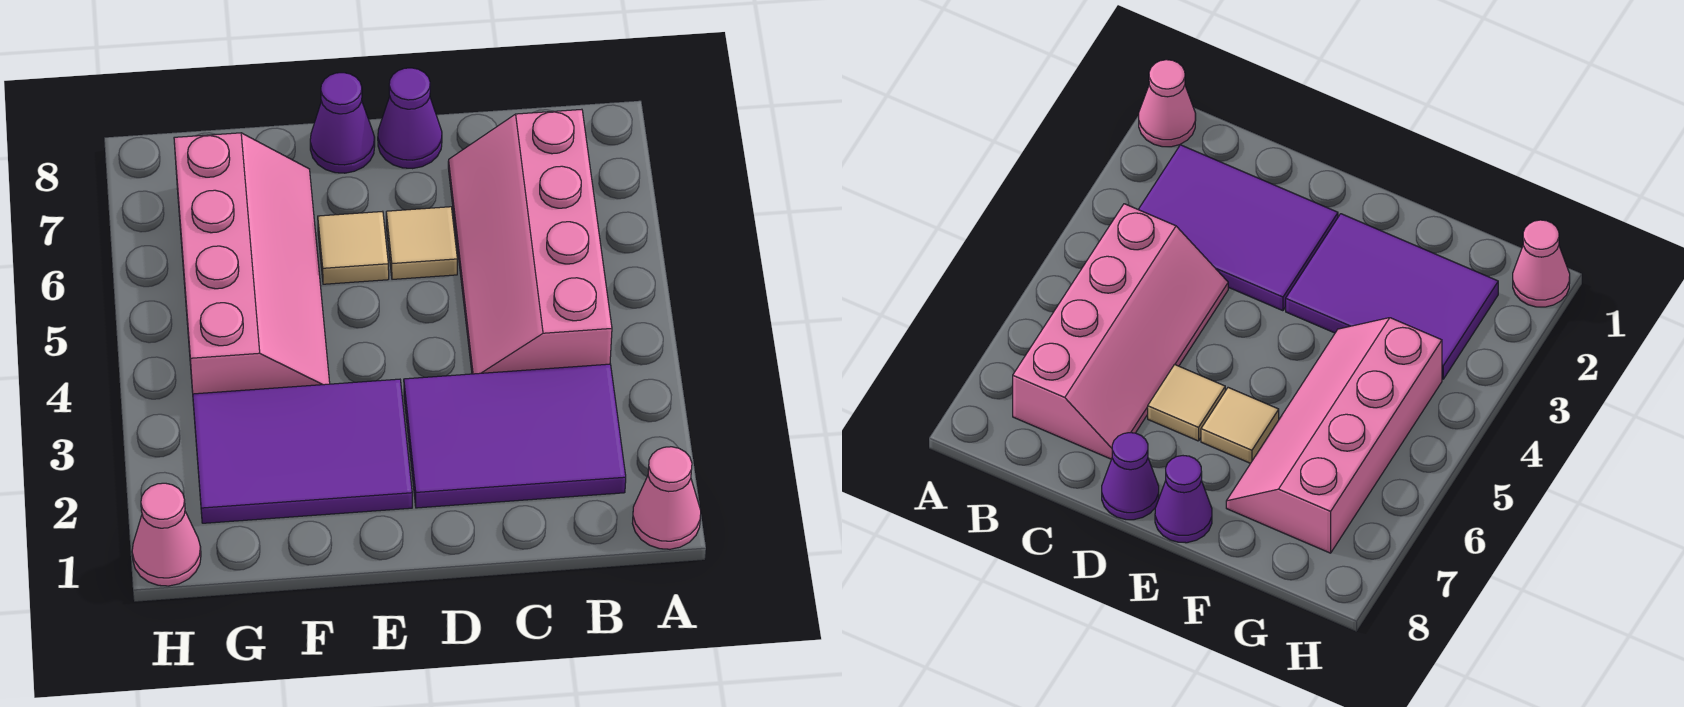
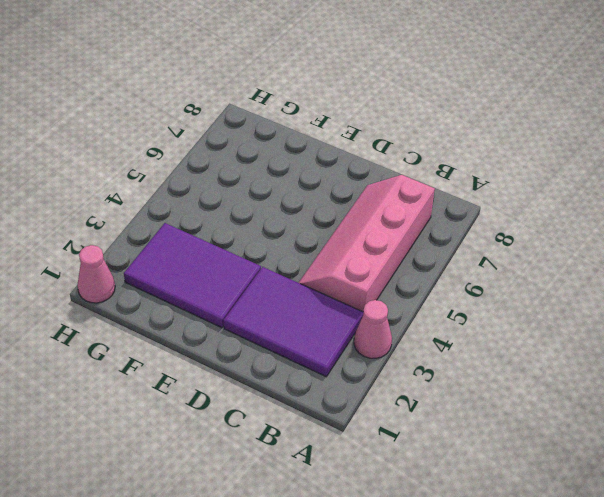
pink 1x1 cone [354,300,392,358] -> pink 1x1 cone moved to [632,447,701,549]
none -> tan 1x1 tile [386,207,457,279]
none -> purple 1x1 cone [378,68,442,169]

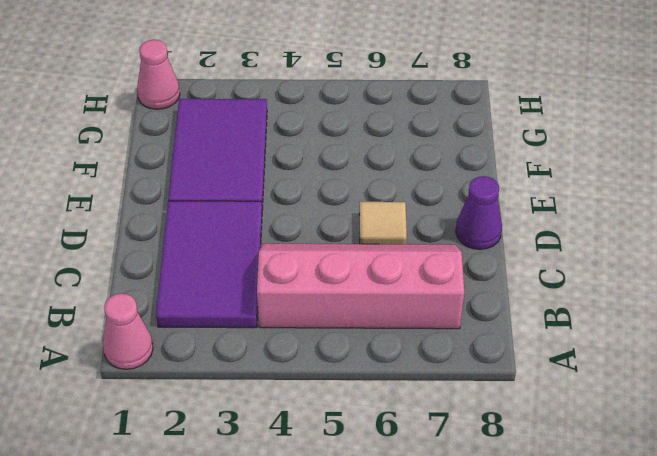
none -> tan 1x1 tile [318,211,389,284]
none -> purple 1x1 cone [310,73,375,173]

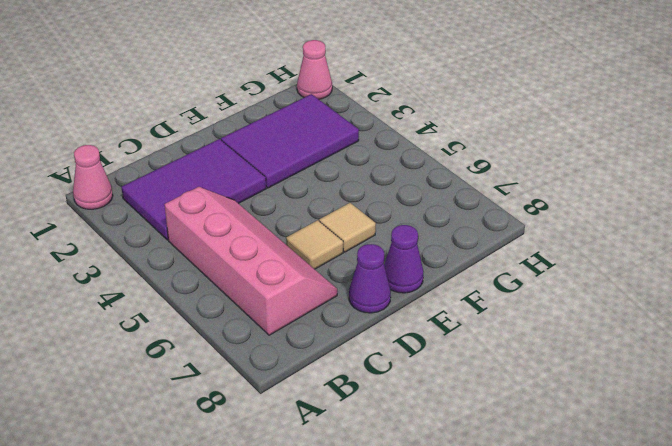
none -> pink 2x4 slope [174,133,330,394]

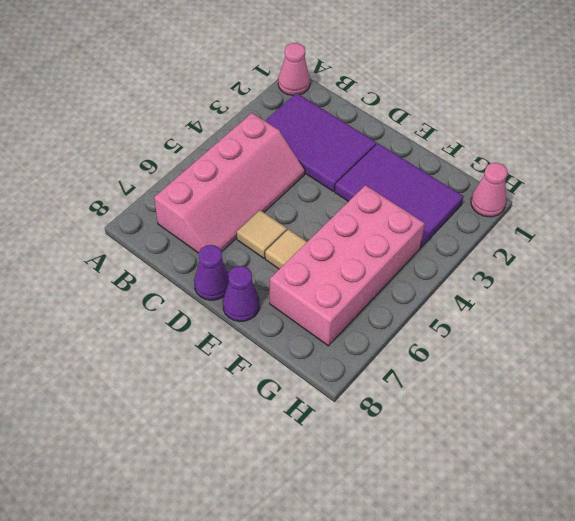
pink 2x4 brick [270,185,425,346] -> pink 2x4 slope [174,133,330,394]

